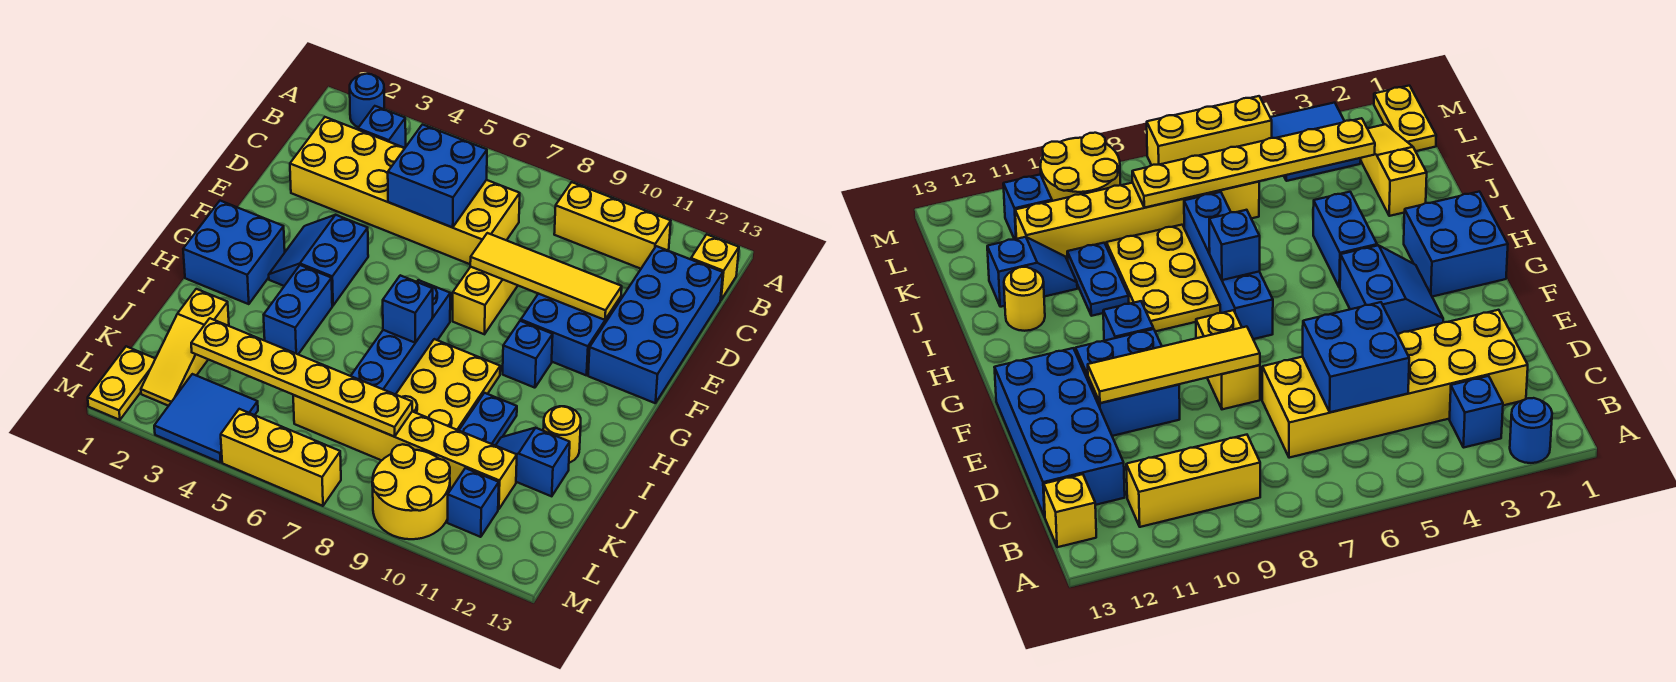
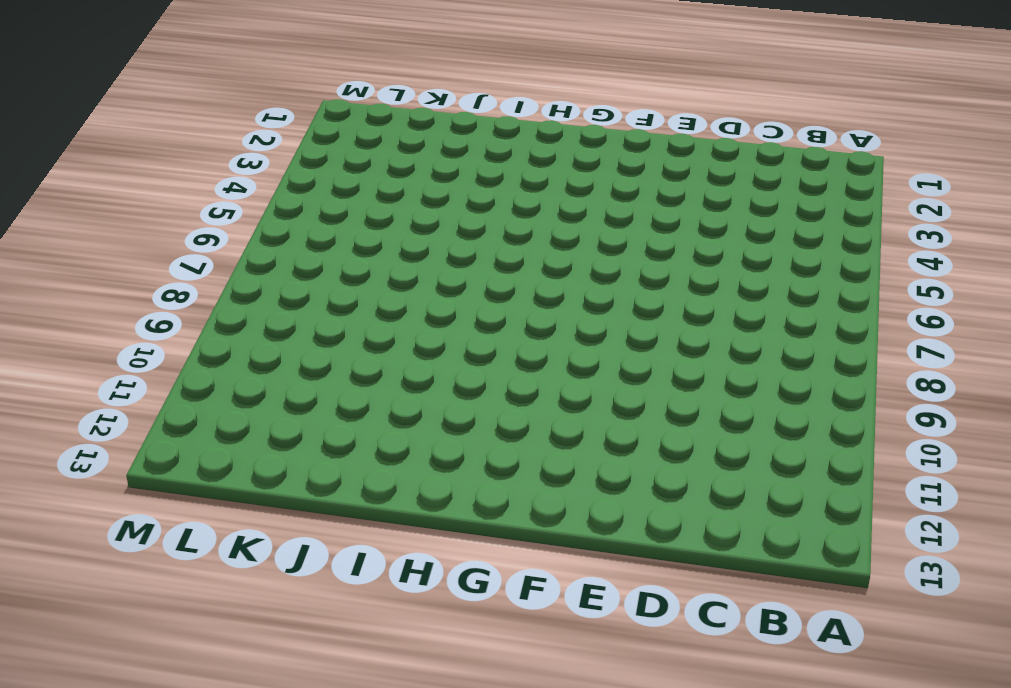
none -> blue 1x1 round brick [350,74,384,127]
none -> blue 1x1 brick [358,106,406,148]
none -> yellow 1x3 brick [554,182,671,269]

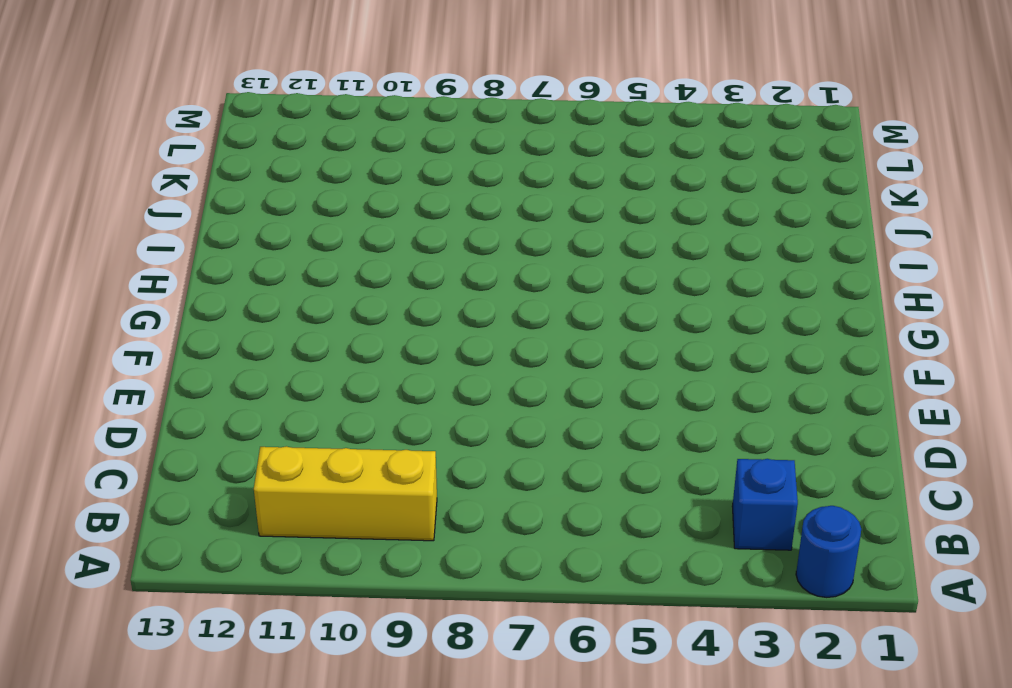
none -> yellow 1x1 brick [691,234,739,300]
none -> yellow 2x6 brick [290,117,520,264]
none -> blue 2x4 brick [588,246,723,403]

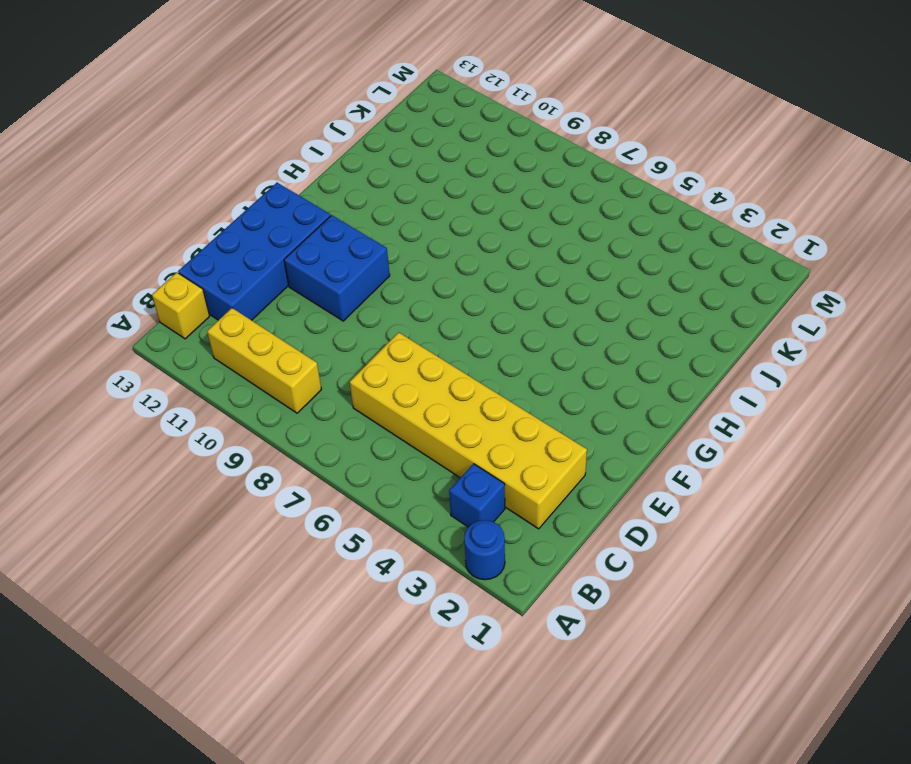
none -> yellow 1x2 brick [453,267,518,334]
none -> blue 2x2 slope [269,215,368,306]
none -> blue 2x2 brick [183,201,285,304]

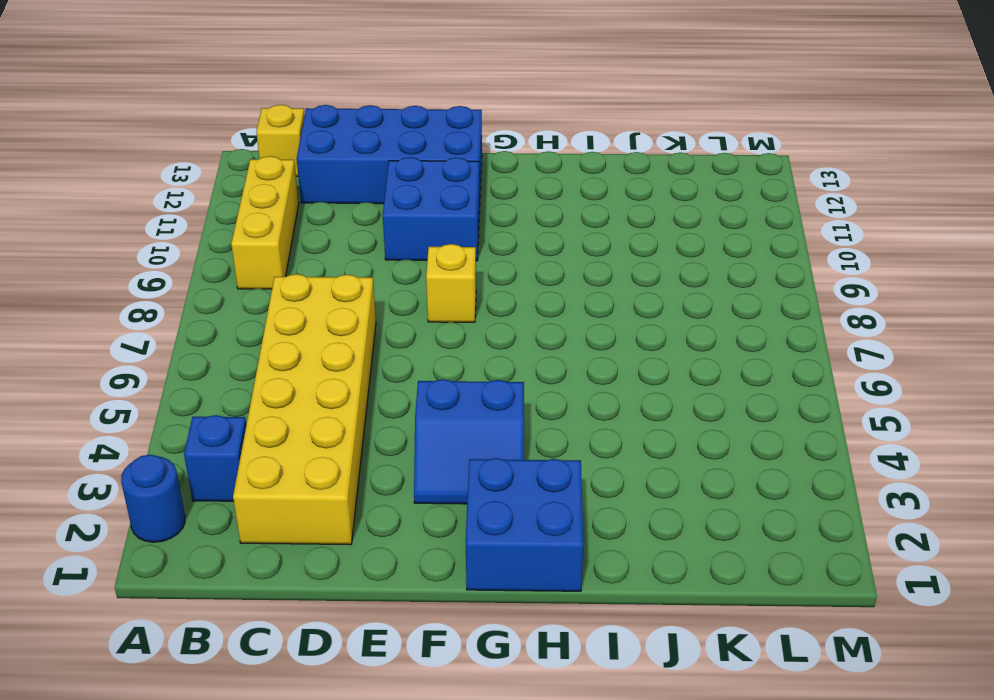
yellow 1x1 brick [426,244,476,322] -> yellow 1x2 brick [453,267,518,334]
none -> blue 1x4 brick [351,280,450,395]
none -> blue 1x1 brick [503,321,553,388]
none -> blue 1x2 brick [264,265,332,354]

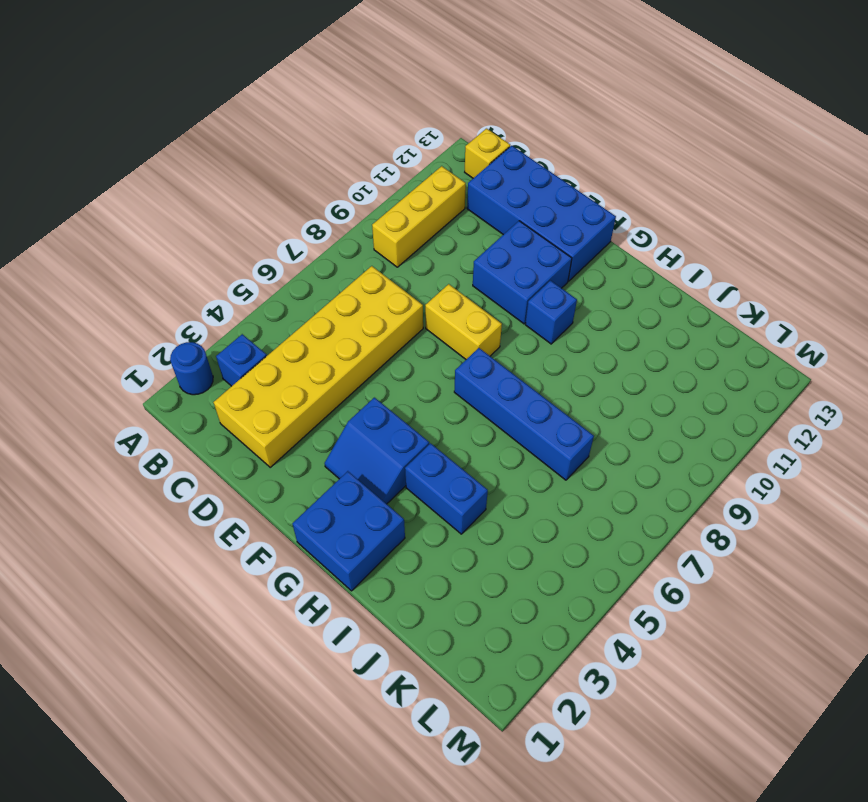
none -> yellow 2x3 plate [396,339,500,430]
none -> blue 1x2 plate [459,393,517,446]
none -> yellow 1x1 round brick [543,406,581,463]

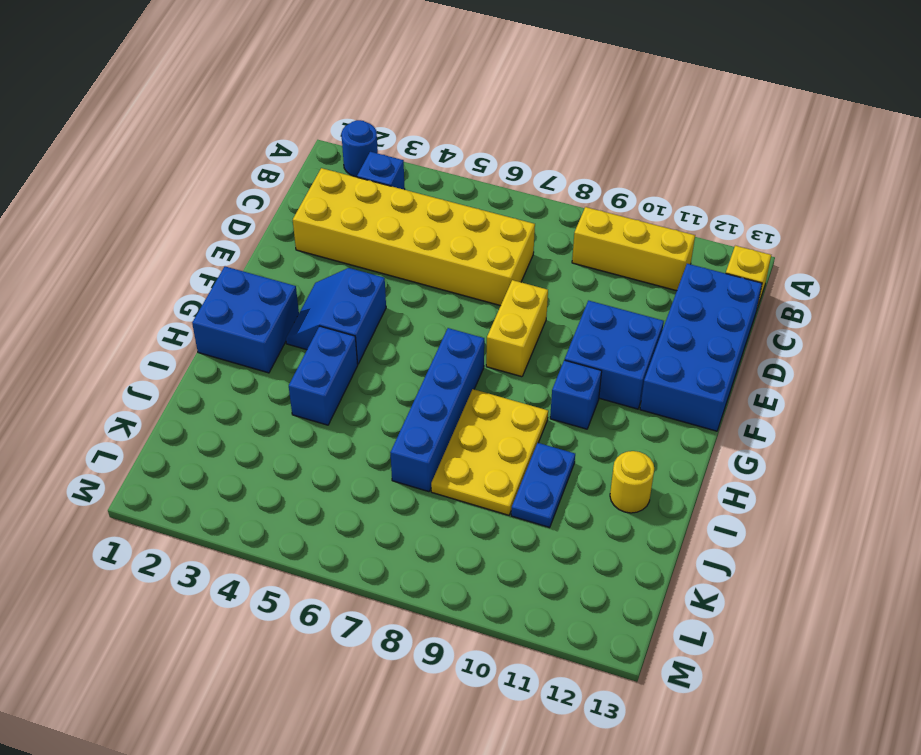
none -> yellow 1x3 slope [141,289,229,406]
none -> blue 1x2 slope [496,428,570,496]
none -> yellow 1x6 brick [293,395,517,509]

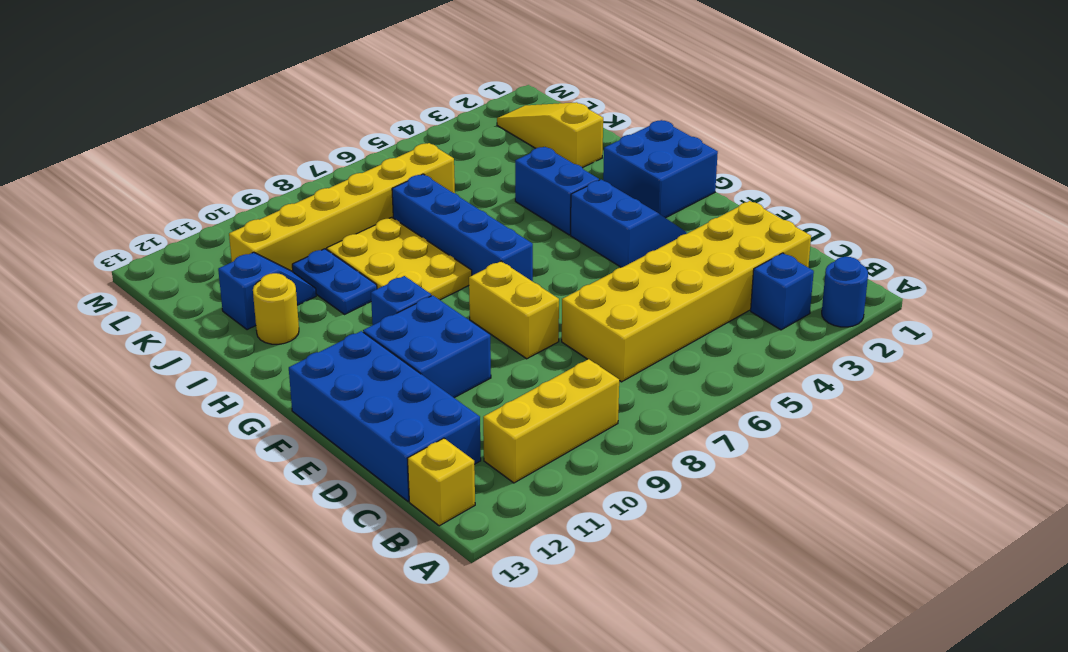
none -> yellow 1x2 plate [88,346,155,420]
none -> blue 2x2 tile [154,374,258,463]
none -> yellow 2x2 round brick [372,444,450,539]

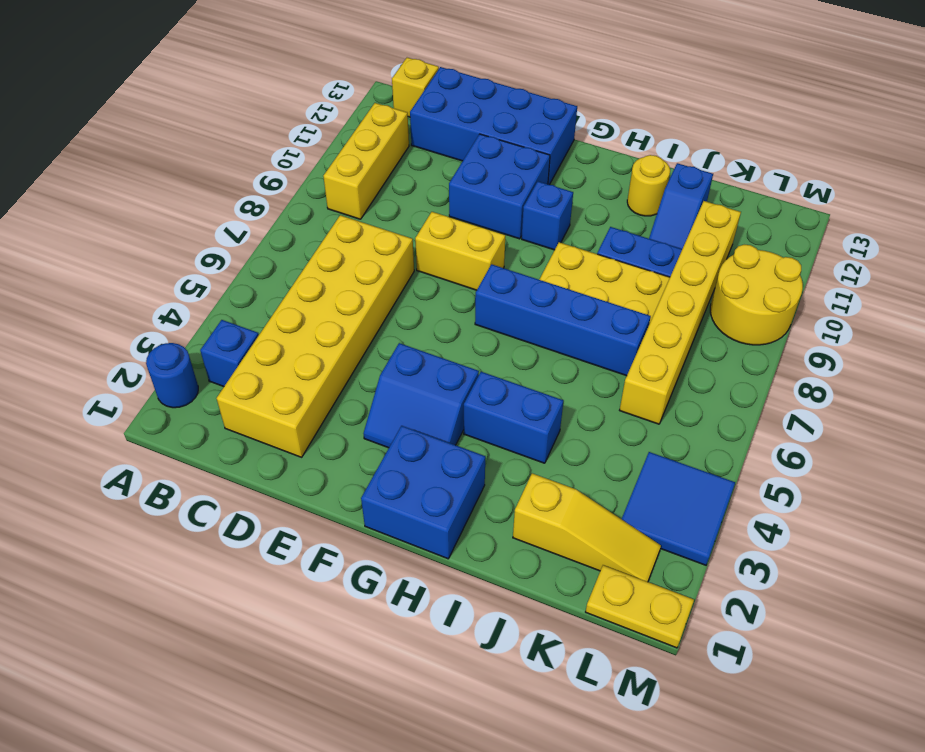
none -> blue 1x1 brick [447,468,499,537]
none -> yellow 1x3 brick [221,409,341,506]
none -> blue 2x2 brick [388,125,487,227]

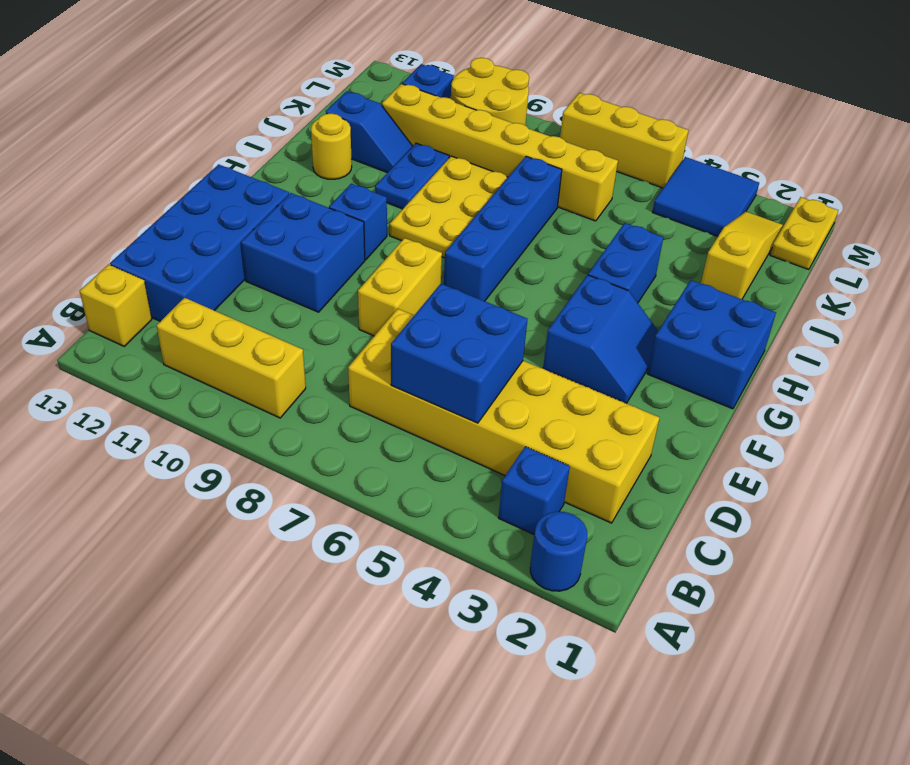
none -> yellow 1x4 tile [470,233,622,320]
none -> blue 1x1 brick [383,275,433,343]
none -> yellow 1x6 plate [191,318,412,437]

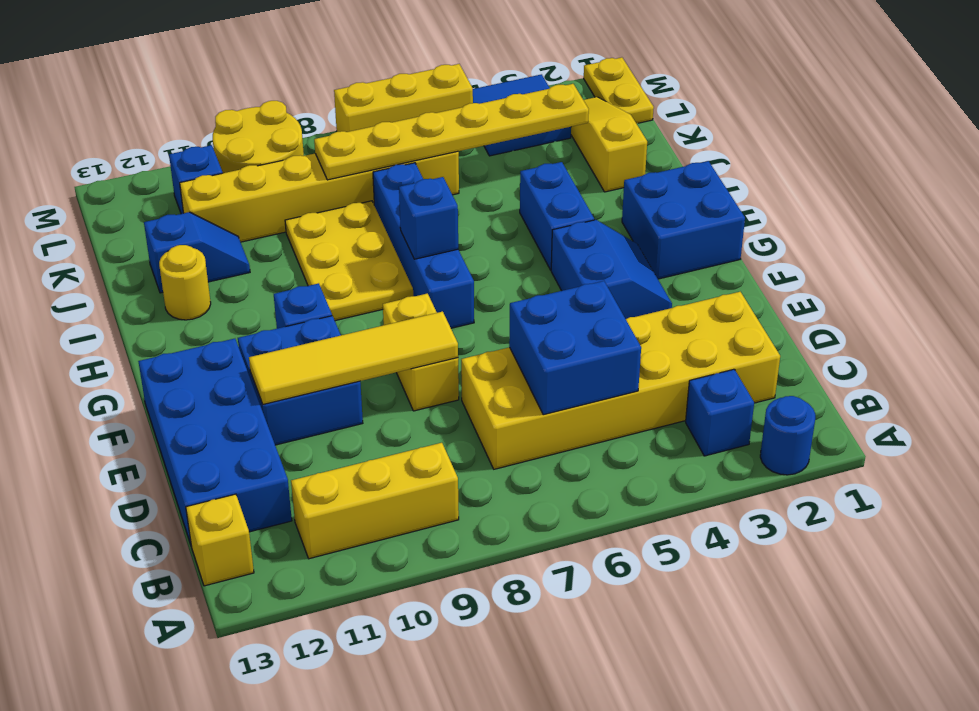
none -> blue 1x2 plate [459,393,517,446]

